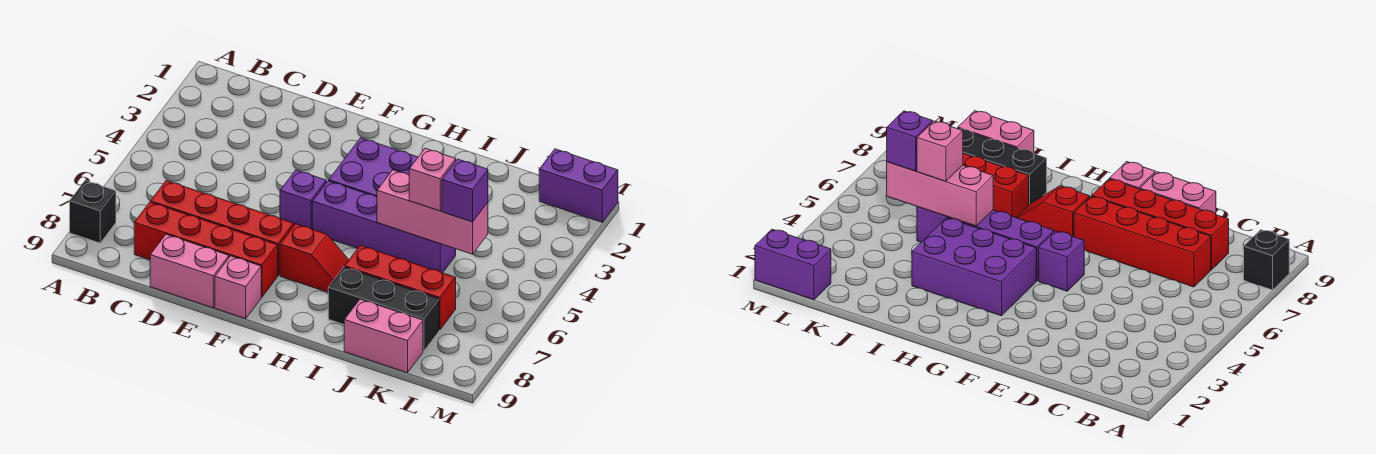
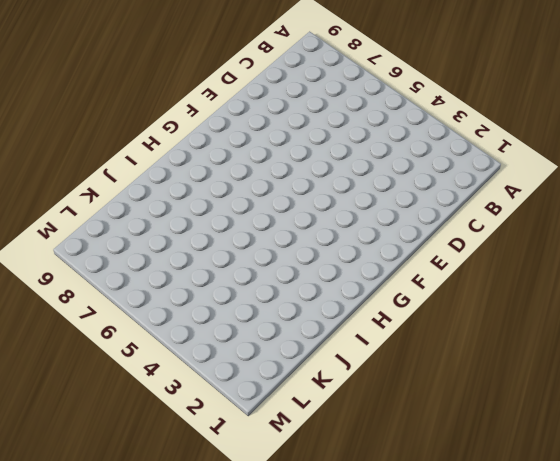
none -> black 1x1 brick [70,181,116,243]
none -> red 1x4 brick [151,181,294,275]
none -> red 1x4 brick [134,202,278,297]

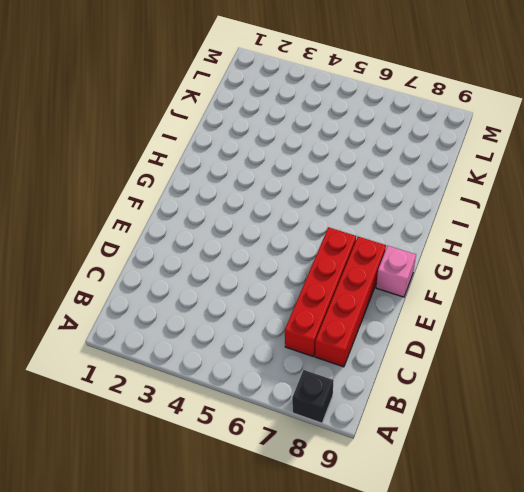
none -> pink 1x2 brick [150,234,229,308]
none -> purple 1x1 brick [280,170,326,229]
none -> purple 2x3 brick [329,138,418,197]

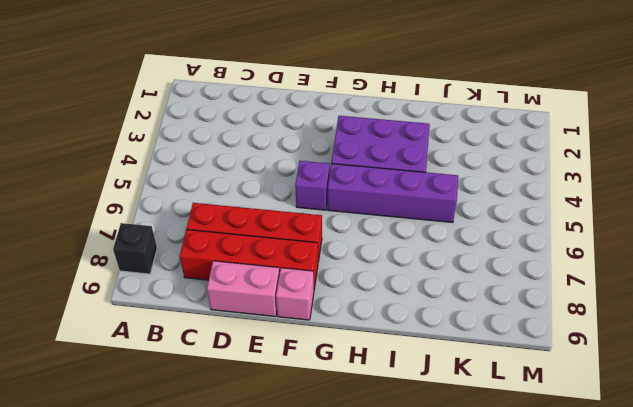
none -> red 1x2 slope [280,224,349,292]
none -> red 1x3 brick [345,245,456,330]
none -> black 1x3 brick [328,267,439,351]

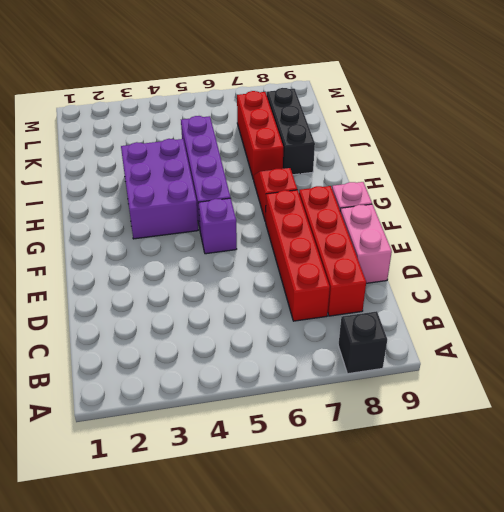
none -> pink 1x2 brick [344,299,423,373]
none -> purple 1x2 brick [539,149,618,222]
none -> pink 1x3 brick [377,170,488,254]

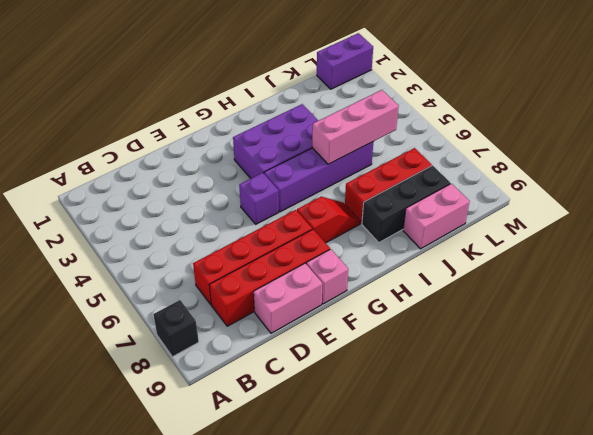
none -> pink 1x1 brick [409,148,456,211]
none -> purple 1x1 brick [442,159,488,222]

